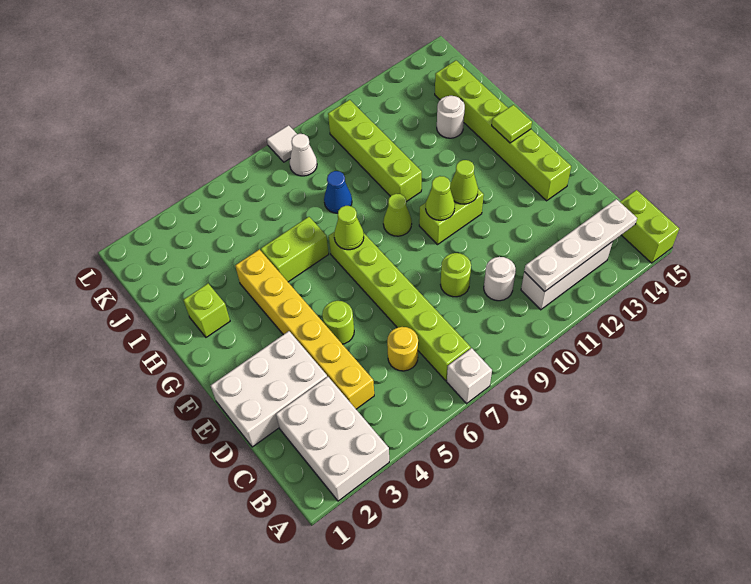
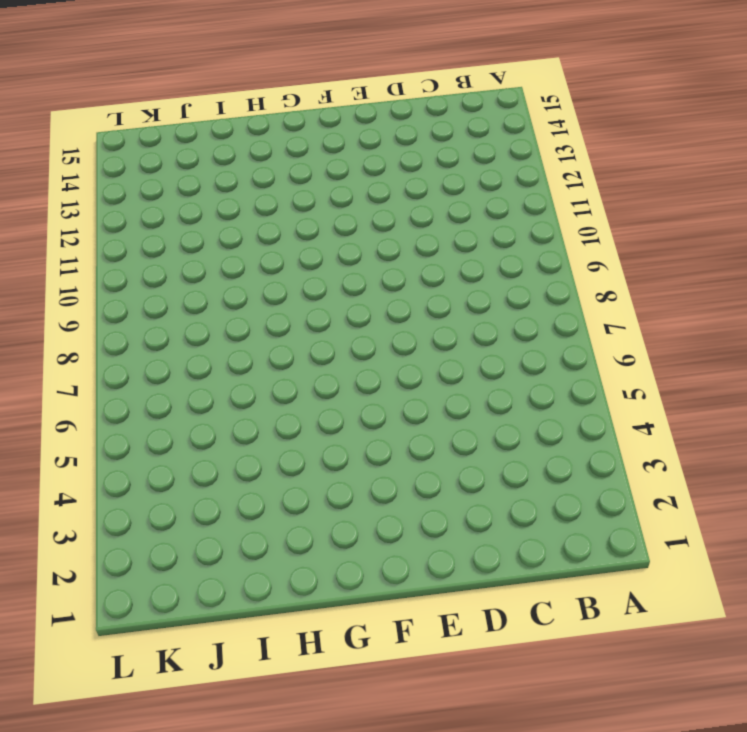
none -> white 2x3 brick [276,377,389,501]
none -> white 1x1 brick [447,348,492,404]
none -> lime 1x2 brick [620,190,679,263]

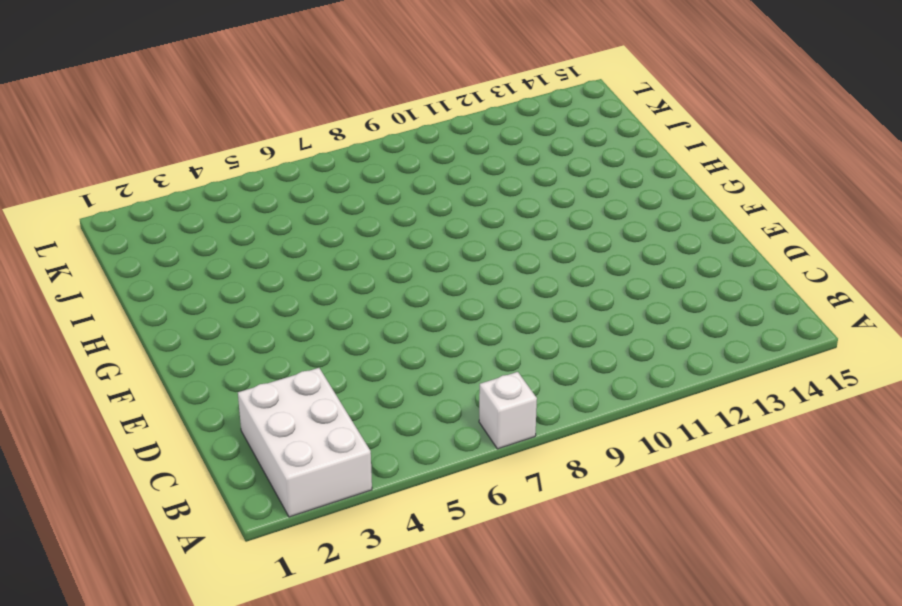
none -> lime 1x2 brick [620,190,679,263]
none -> lime 1x6 brick [329,232,471,381]
none -> white 1x3 brick [521,242,612,310]

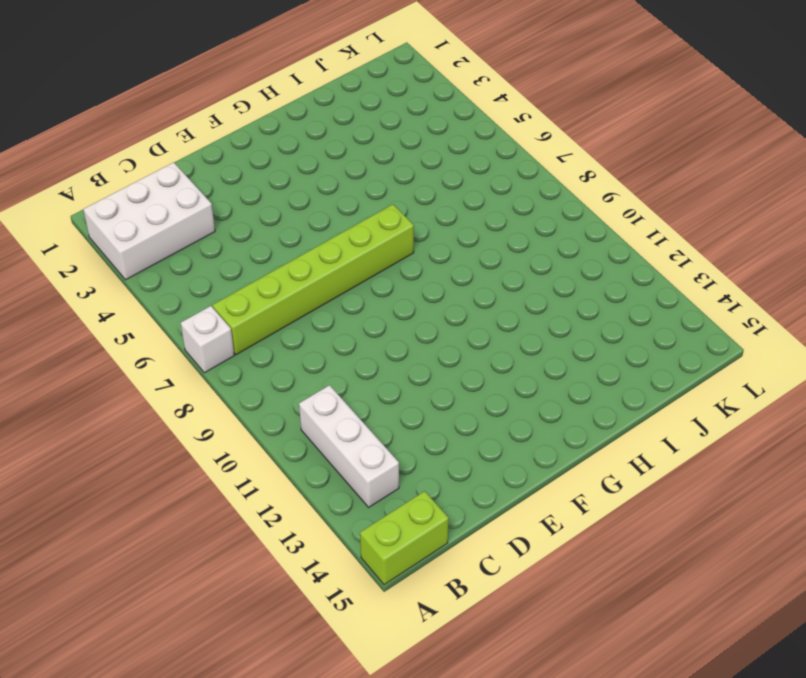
none -> yellow 1x6 brick [235,249,374,409]
none -> yellow 1x1 round brick [387,327,418,371]
none -> white 1x1 round brick [484,257,516,301]

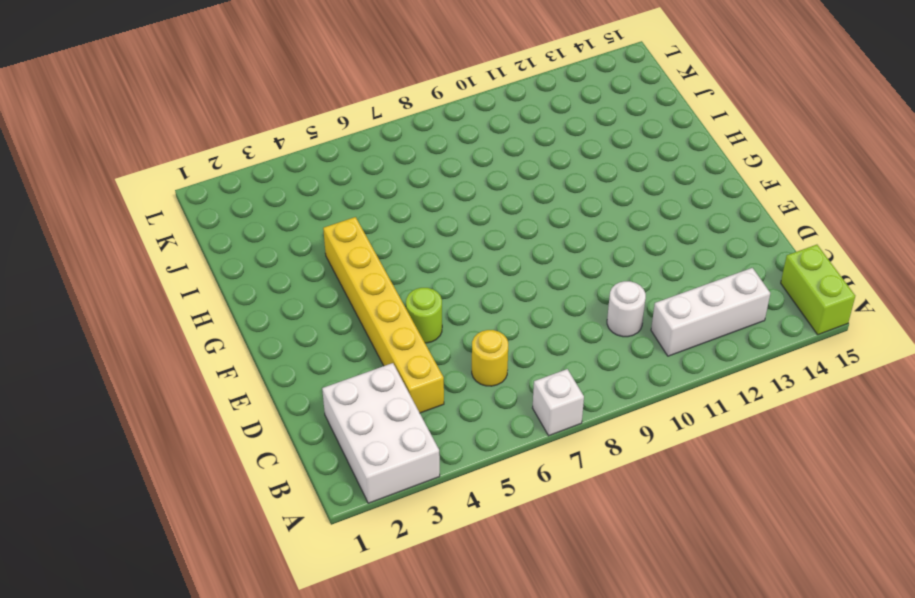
none -> lime 1x6 brick [329,232,471,381]
none -> white 2x3 brick [211,331,327,447]
none -> lime 1x1 round brick [440,253,471,297]

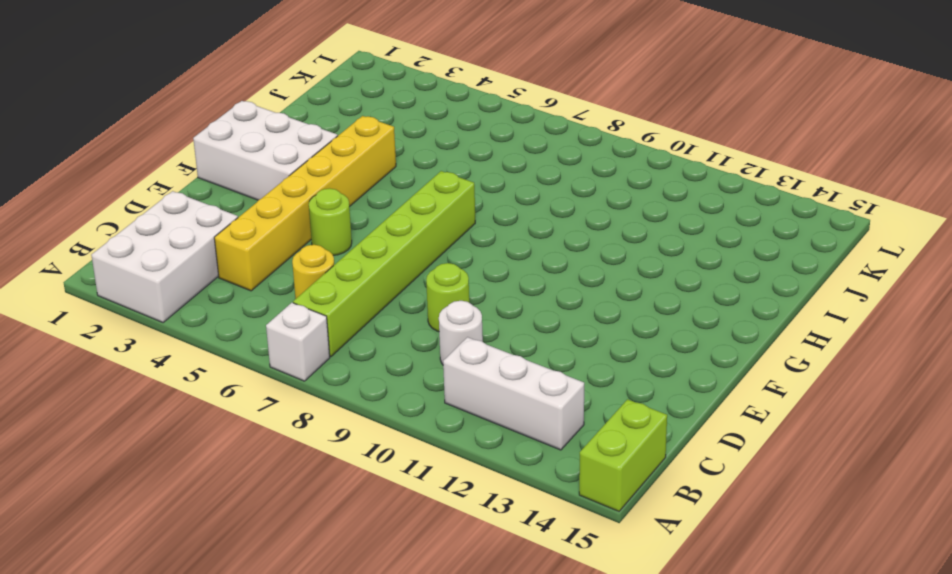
white 2x3 brick [193,101,338,200] -> white 2x3 brick moved to [211,331,327,447]
none -> lime 1x6 brick [435,60,571,201]
none -> lime 1x2 brick [419,189,484,245]
none -> lime 1x1 cone [383,194,412,236]

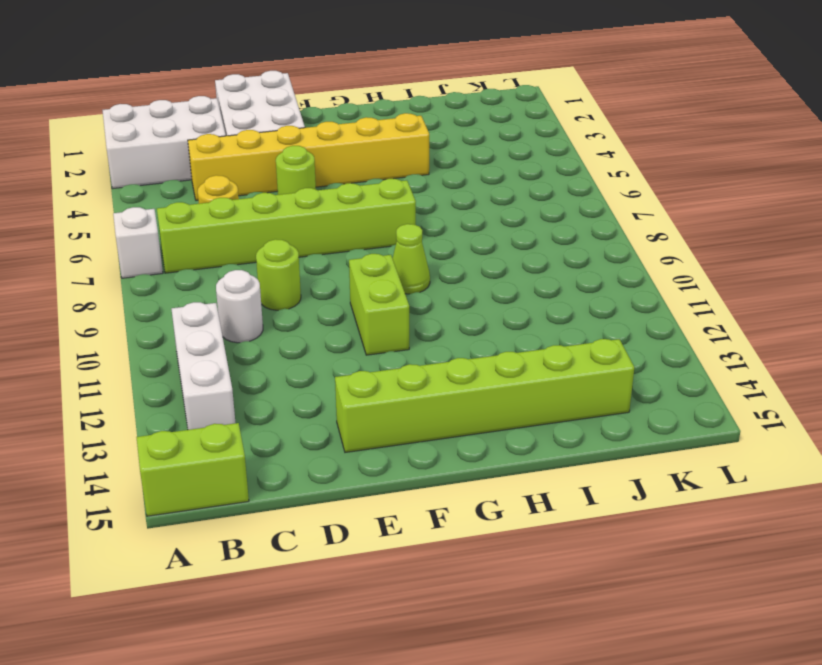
none -> lime 1x1 brick [184,284,230,337]
none -> lime 1x2 brick [261,217,329,282]
none -> lime 1x4 brick [328,100,422,202]

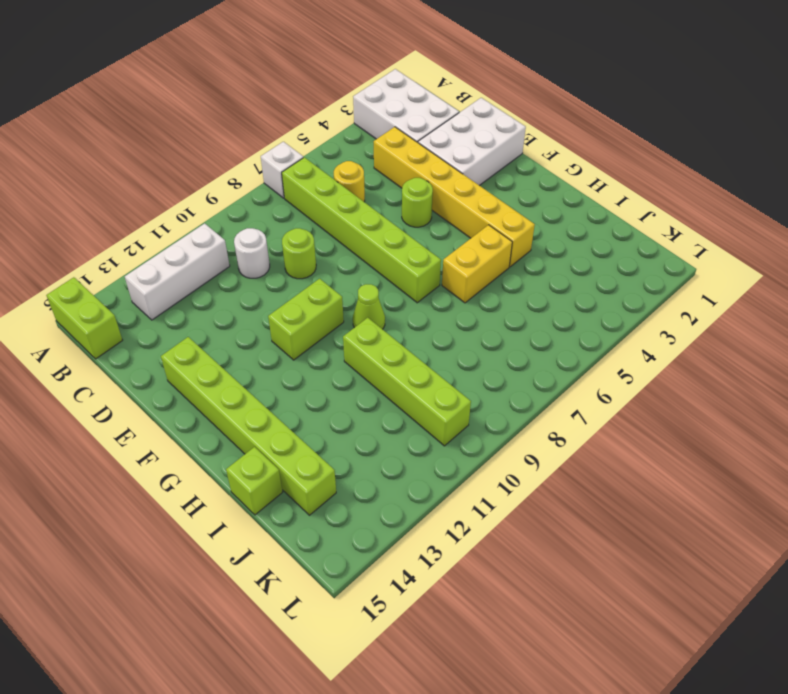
yellow 1x2 brick [442,225,512,303] -> lime 1x2 brick [261,217,329,282]
lime 1x1 brick [226,447,283,515] -> lime 1x1 brick moved to [184,284,230,337]
none -> blue 1x1 cone [324,171,352,213]
none -> white 1x1 round brick [437,96,465,138]
none -> white 1x1 cone [290,134,317,176]

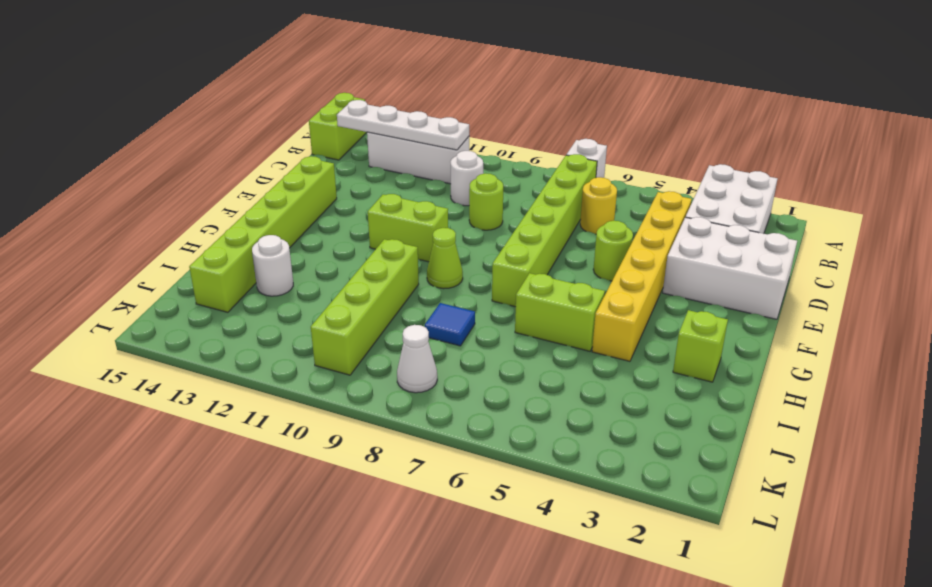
blue 1x1 tile [425,303,475,346] -> blue 1x1 cone [324,171,352,213]
none -> white 1x1 tile [267,125,297,162]
none -> lime 1x1 cone [426,176,455,220]
none -> lime 1x1 cone [450,160,478,204]

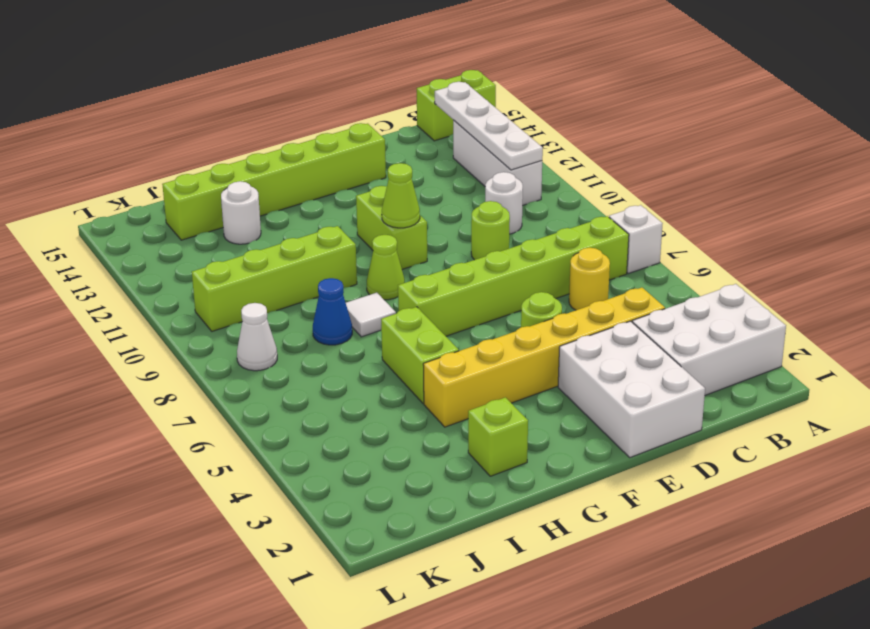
white 1x1 tile [346,293,396,337] -> white 1x1 tile moved to [267,125,297,162]
none -> lime 1x1 cone [450,160,478,204]
none -> lime 1x1 cone [334,206,364,250]
none -> lime 1x1 tile [492,105,532,143]

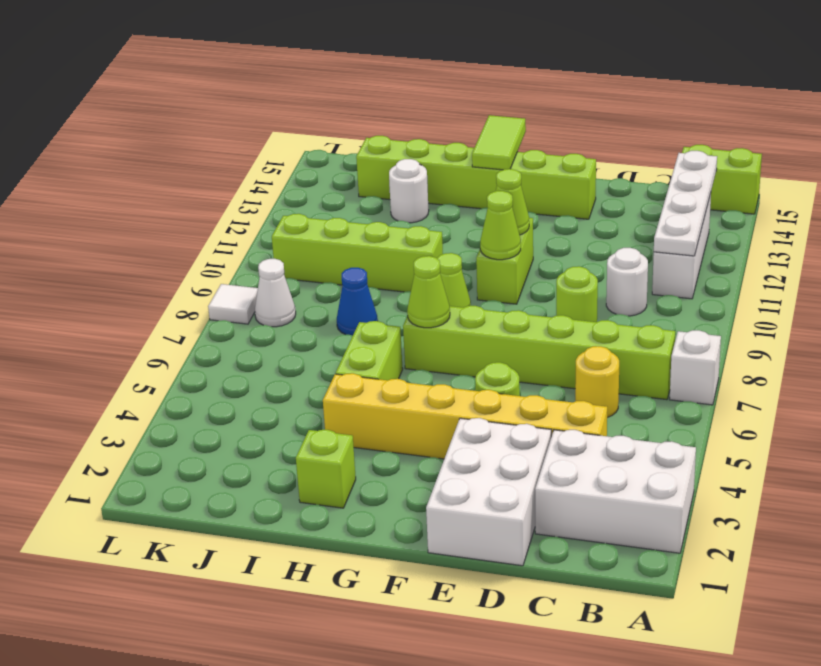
lime 1x2 tile [472,115,526,170] -> lime 1x1 tile [492,105,532,143]

